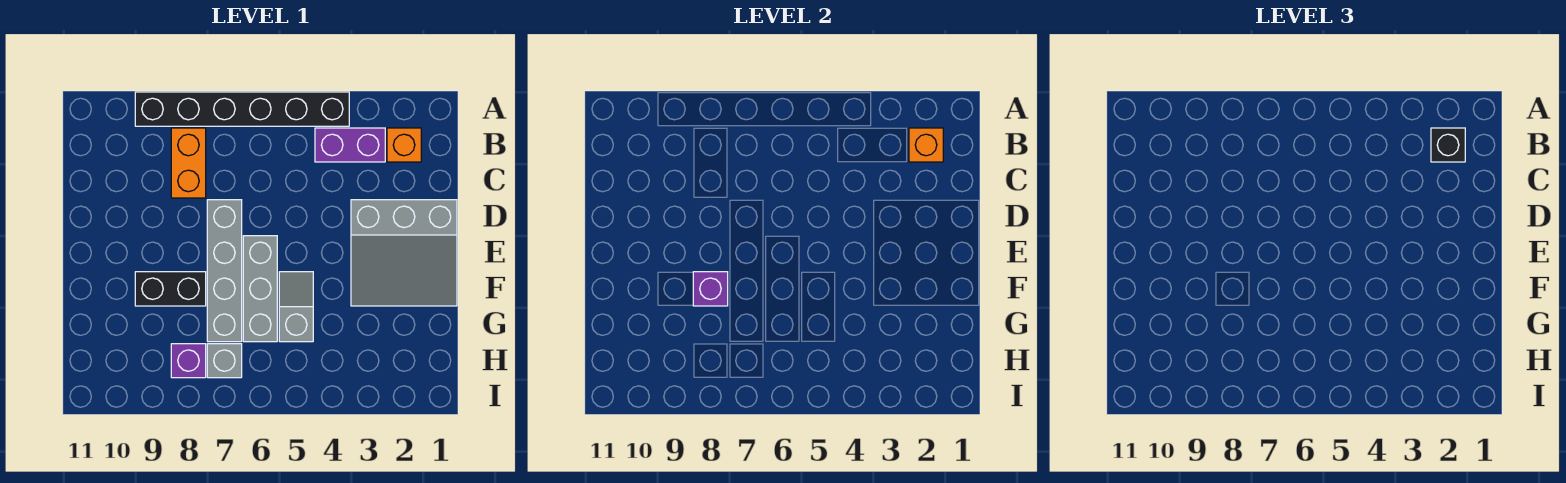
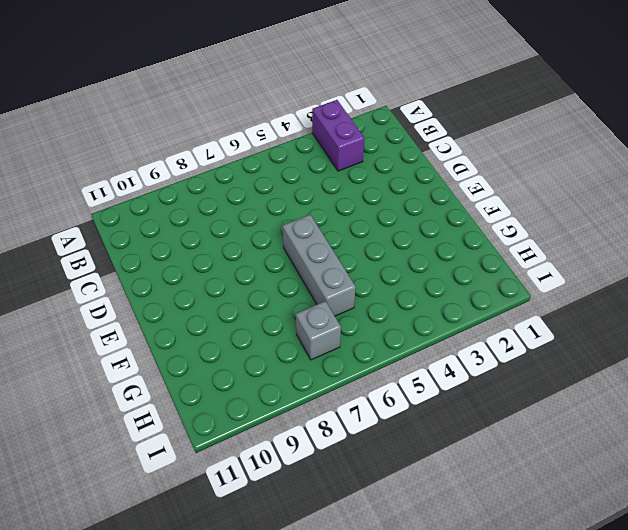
purple 1x2 brick [312,100,365,171] -> purple 1x2 brick turned to [315,128,385,162]
none -> black 1x6 brick [135,92,349,126]
none -> orange 1x1 brick [387,128,421,162]
none -> orange 1x2 brick [171,128,206,198]

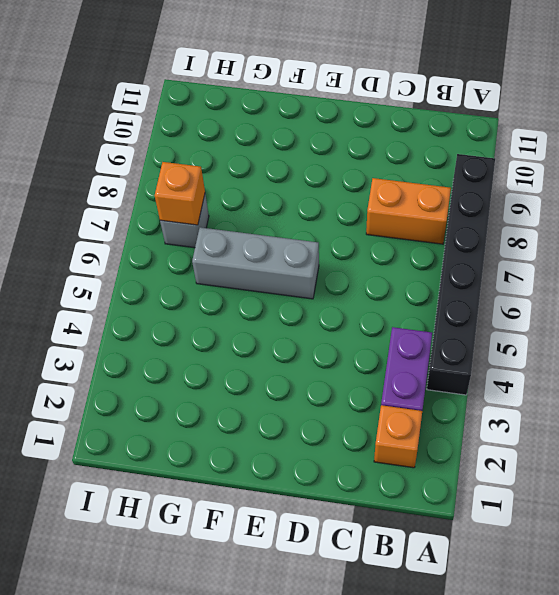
orange 1x1 brick [155,162,205,225] -> orange 1x1 brick moved to [909,128,943,162]
none -> grey 3x3 slope [351,200,457,306]
none -> grey 1x4 brick [207,200,242,342]
none -> grey 1x2 slope [279,272,313,342]

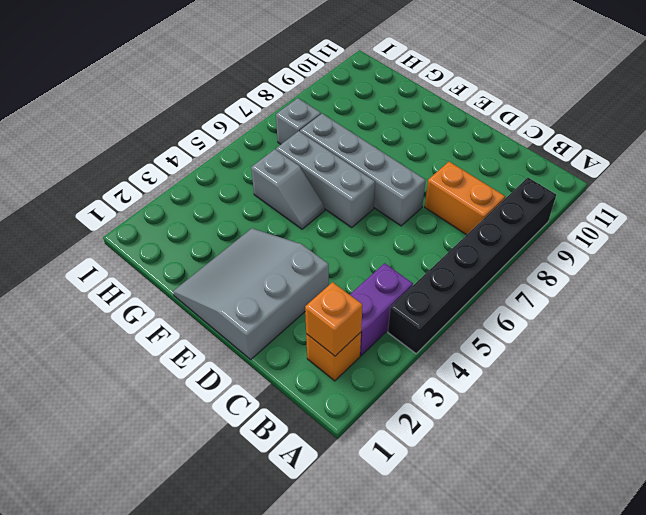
none -> black 1x2 brick [135,272,206,306]
none -> purple 1x1 brick [171,344,206,378]
none -> purple 1x1 brick [693,272,728,306]

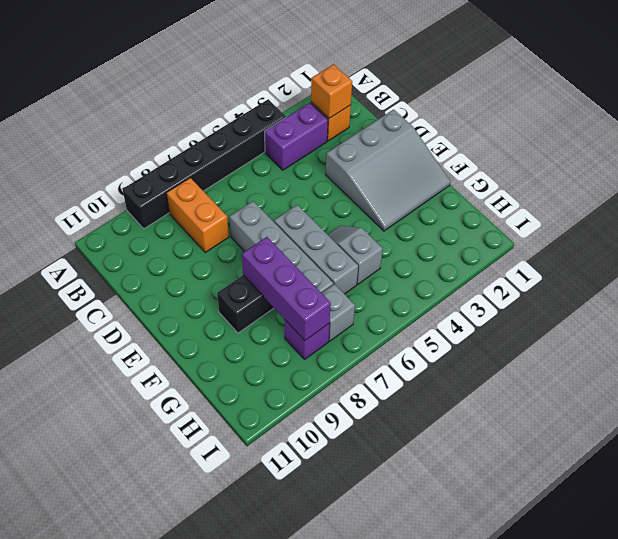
purple 1x3 brick [242,237,331,340] -> purple 1x1 brick [693,272,728,306]
none -> black 1x1 brick [1431,128,1465,162]

